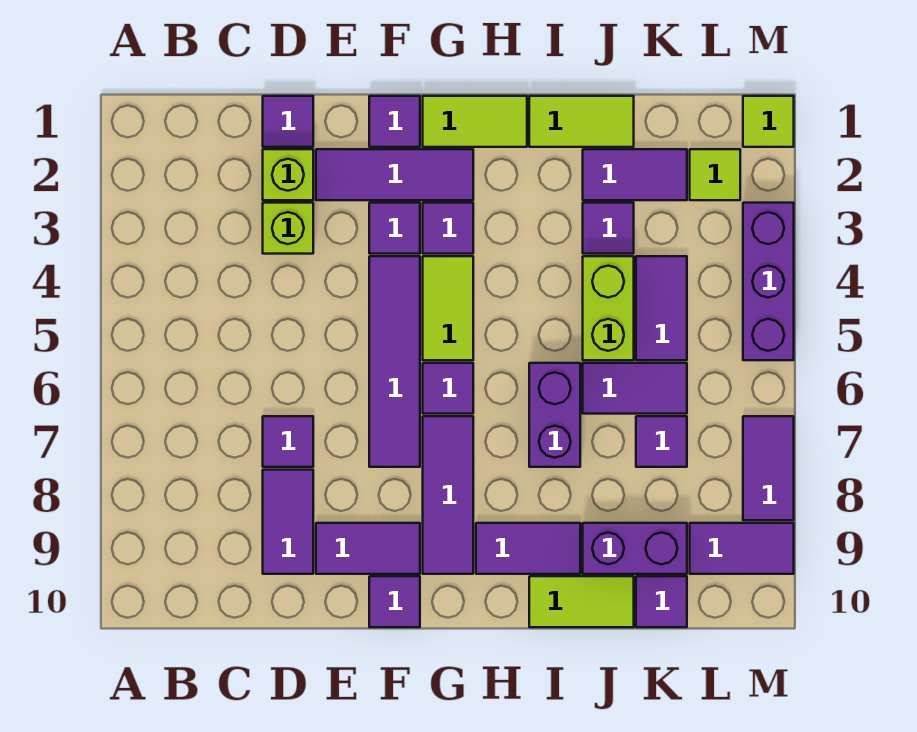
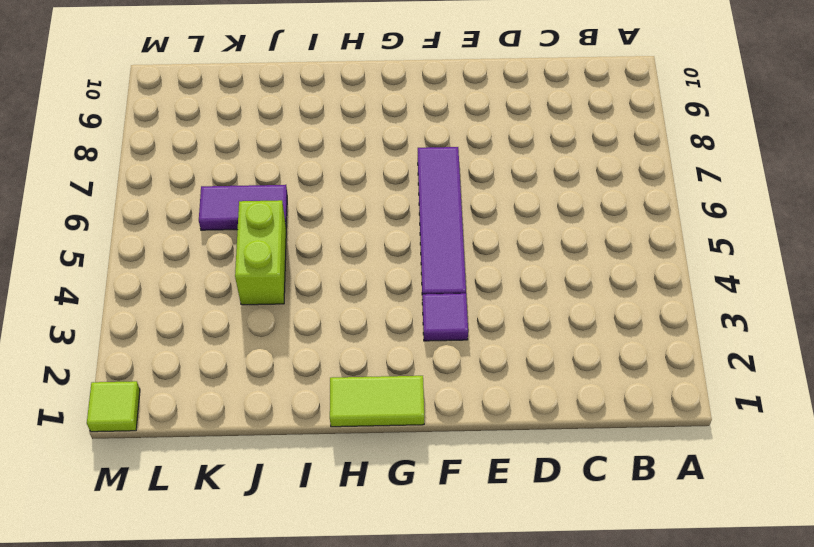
none -> purple 1x1 tile [263,96,313,147]
none -> lime 1x1 brick [263,149,313,200]
none -> lime 1x1 brick [263,203,313,254]
none -> purple 1x1 tile [263,416,313,467]

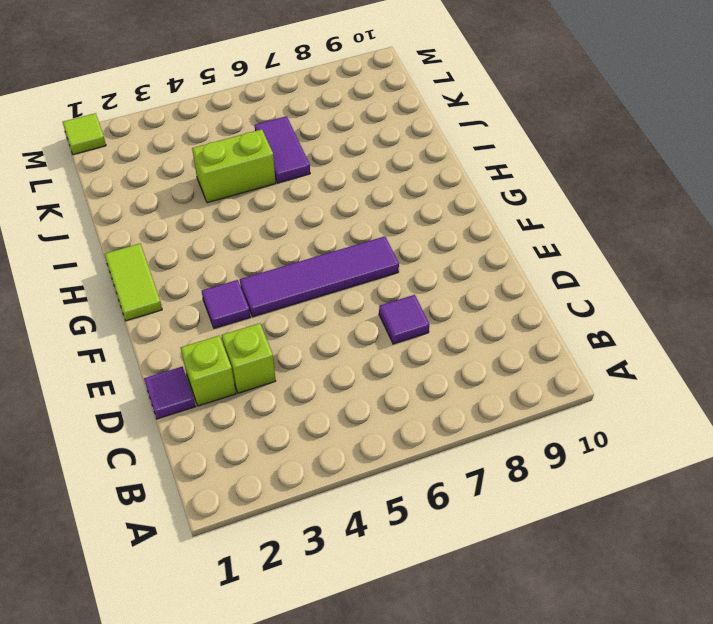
none -> purple 1x2 tile [263,470,313,574]
none -> purple 1x3 tile [316,149,473,200]
none -> purple 1x2 tile [316,523,420,574]
none -> purple 1x1 tile [369,96,420,147]

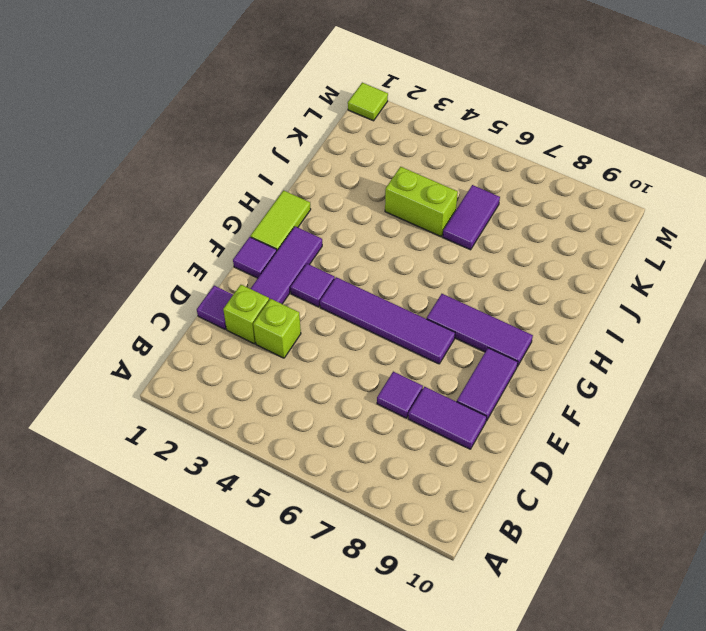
none -> purple 1x1 tile [369,576,420,627]
none -> purple 1x1 tile [423,203,473,254]
none -> lime 1x2 tile [423,256,473,360]
none -> purple 1x1 tile [423,363,473,414]

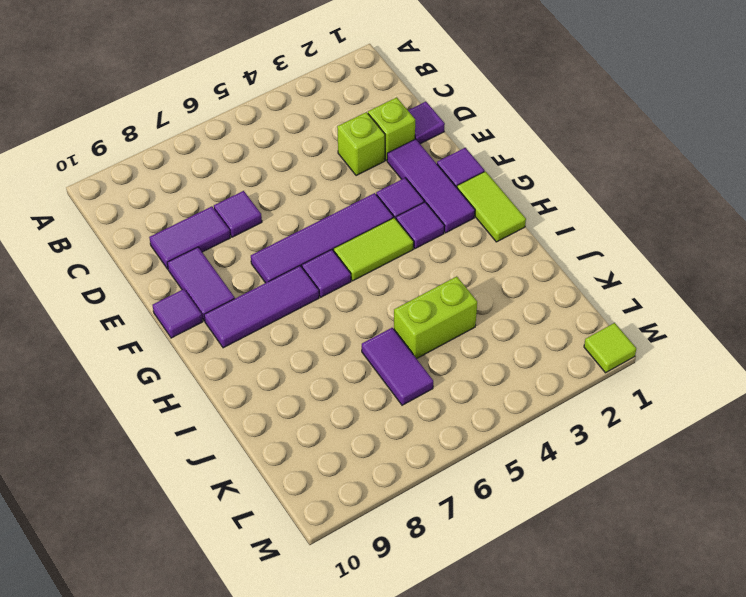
none -> purple 1x2 tile [476,523,580,574]
none -> lime 1x2 tile [529,96,634,147]
none -> purple 1x2 brick [529,363,580,467]
none -> lime 1x2 tile [529,576,634,627]

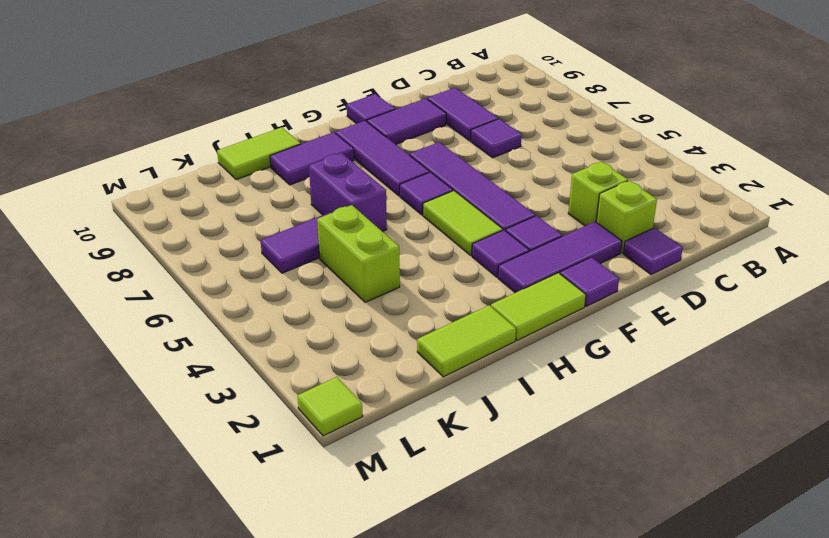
none -> purple 1x2 tile [583,149,687,200]
none -> purple 1x1 tile [583,203,634,254]
none -> purple 1x2 brick [583,523,687,574]
none -> purple 1x2 tile [636,256,687,360]

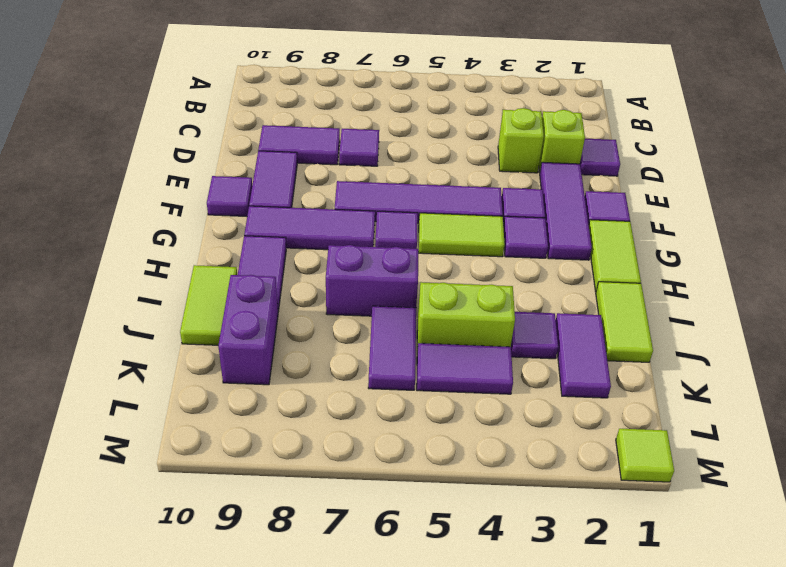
none -> purple 1x1 tile [636,416,687,467]
none -> purple 1x1 tile [636,576,687,627]
none -> lime 1x1 tile [690,149,740,200]
none -> purple 1x2 tile [690,523,794,574]

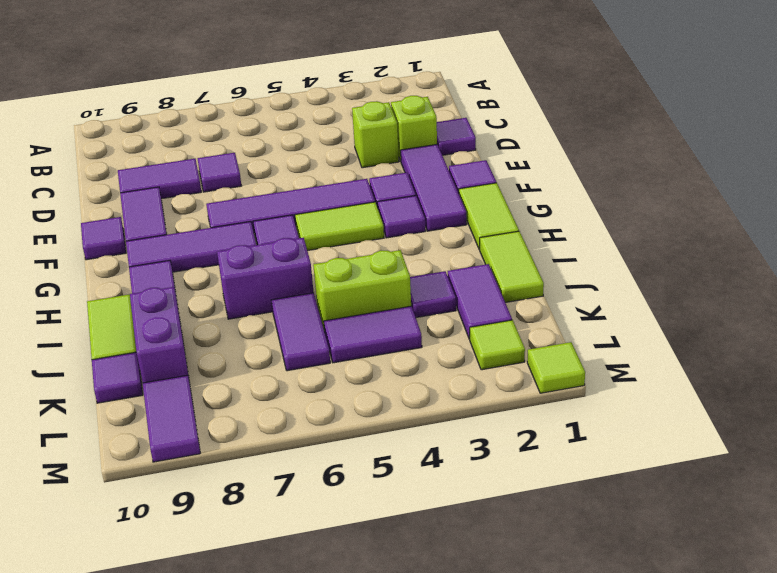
none -> purple 1x1 tile [636,416,687,467]
none -> purple 1x3 brick [743,203,794,360]
none -> purple 1x2 tile [743,416,794,520]

